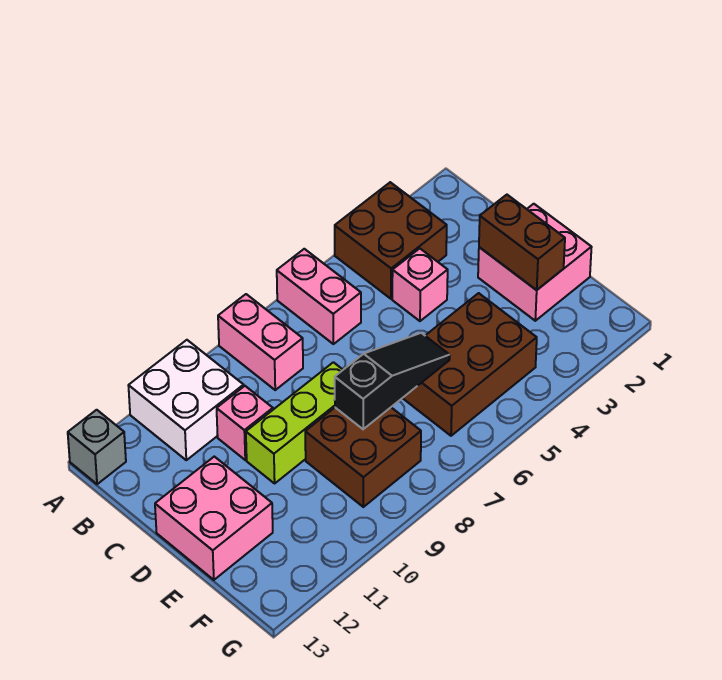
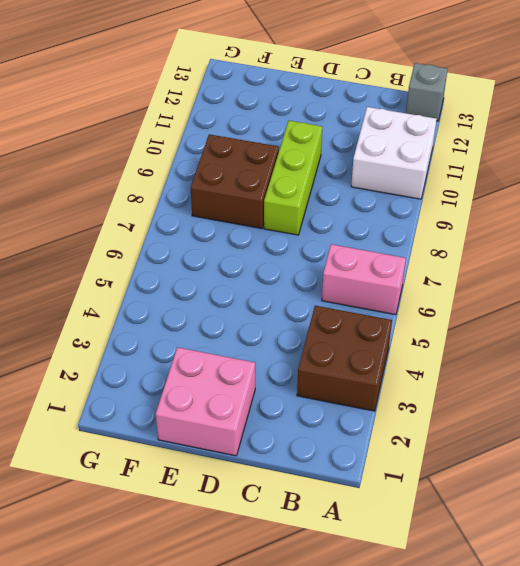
none -> pink 1x2 brick [218,294,303,390]
none -> pink 1x1 brick [392,248,448,321]
none -> pink 1x1 brick [217,386,273,460]

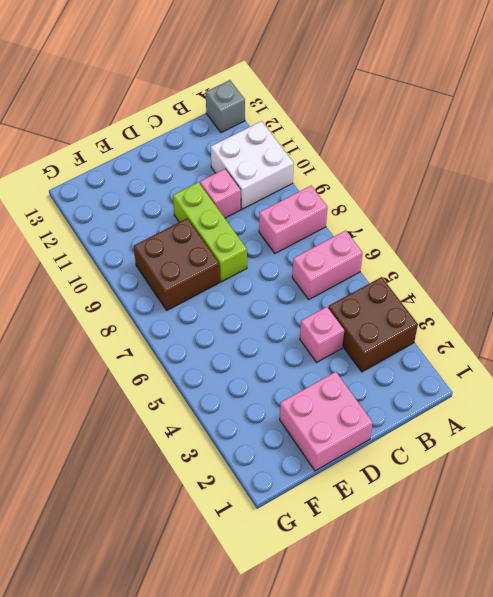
none -> pink 2x2 brick [155,457,273,580]
none -> brown 2x3 brick [403,293,537,436]
none -> brown 1x2 brick [479,195,565,290]

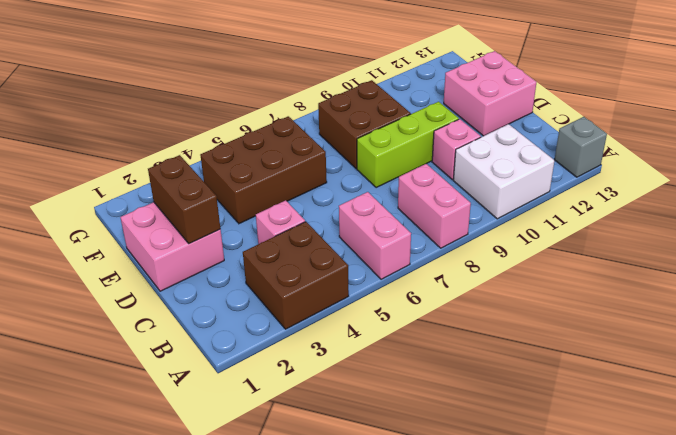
none -> black 1x3 slope [335,333,450,429]

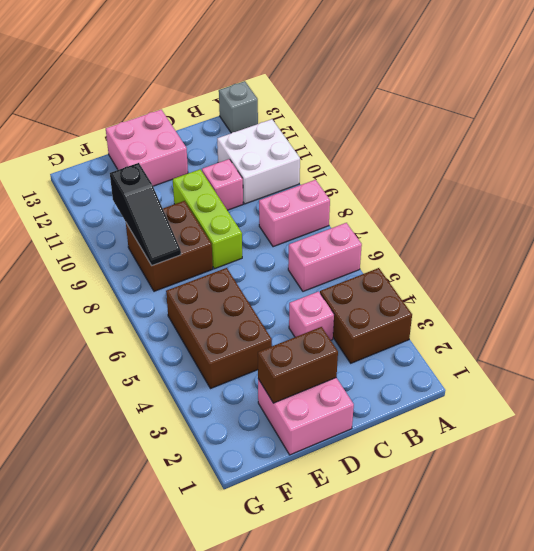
black 1x3 slope [110,163,181,266] -> black 1x3 slope moved to [335,333,450,429]

